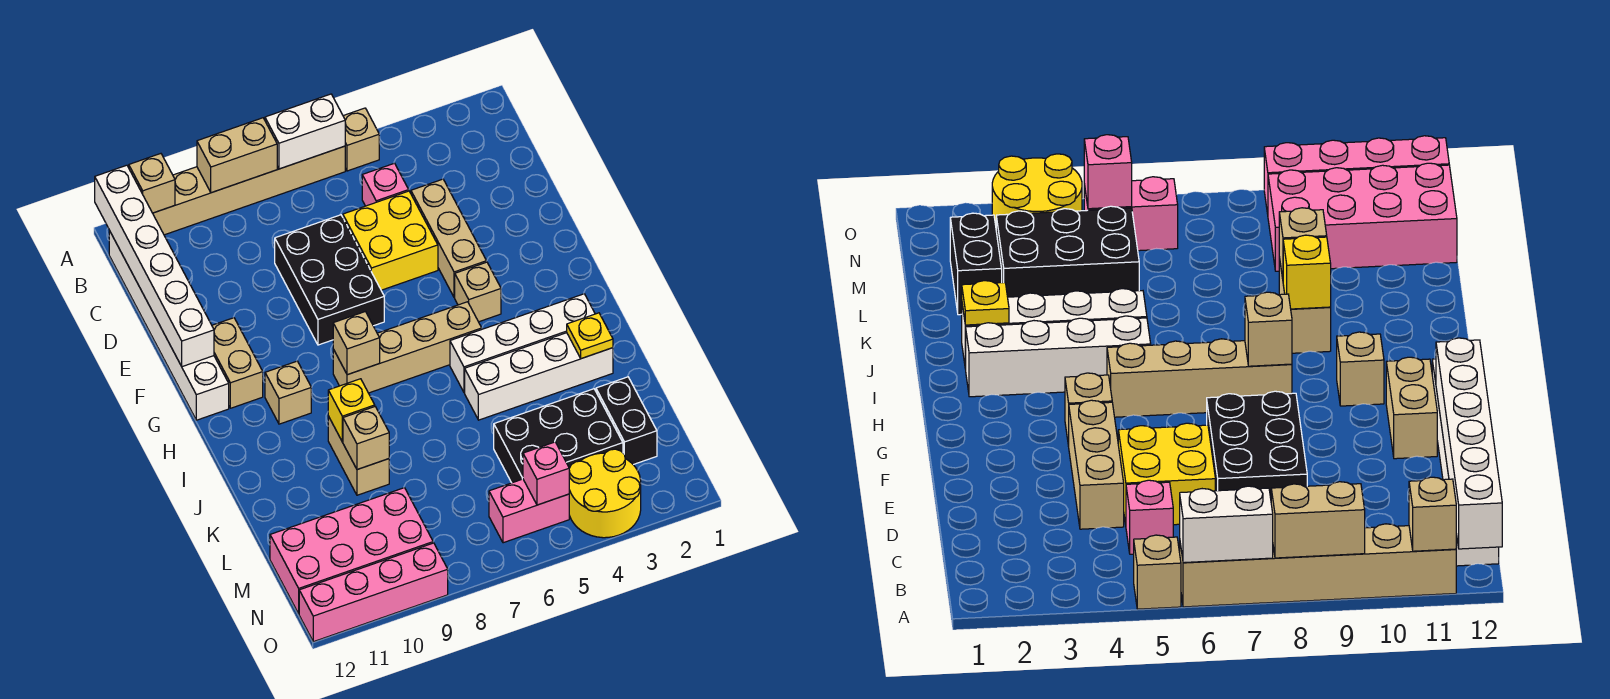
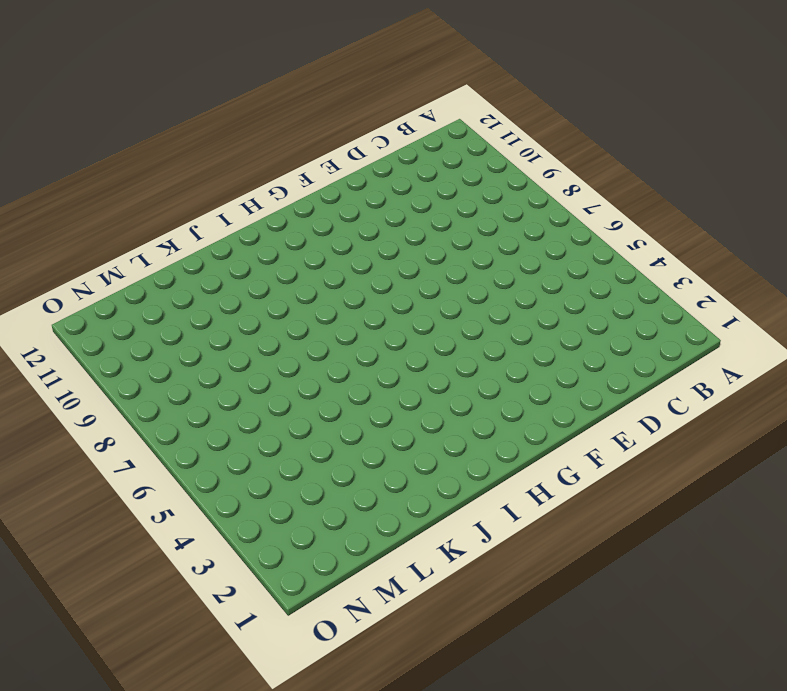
none -> tan 1x1 brick [343,108,379,171]
none -> tan 1x6 brick [153,146,345,235]
none -> white 1x6 brick [109,231,229,420]

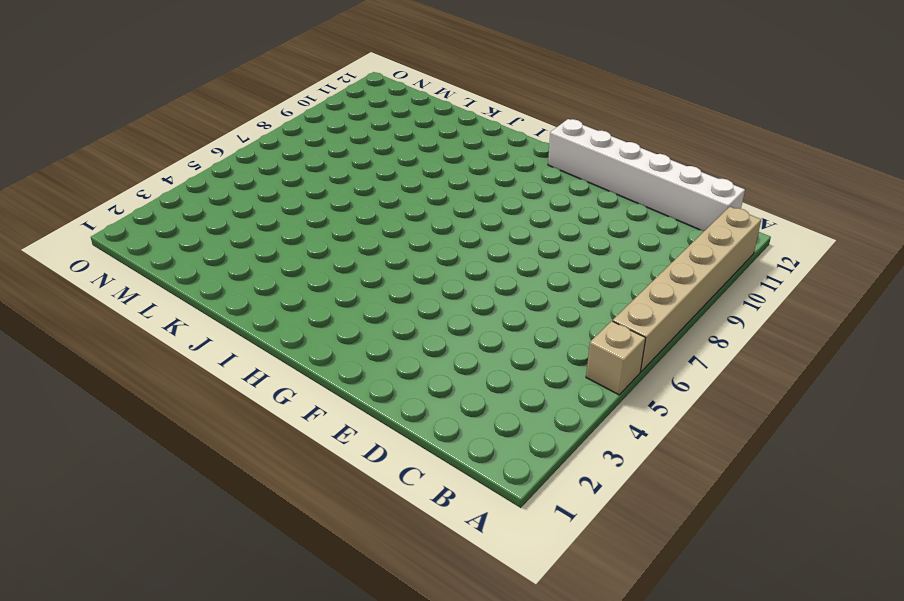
none -> pink 1x1 brick [362,163,409,206]
none -> tan 1x3 brick [411,179,486,298]
none -> yellow 2x2 brick [343,191,438,290]

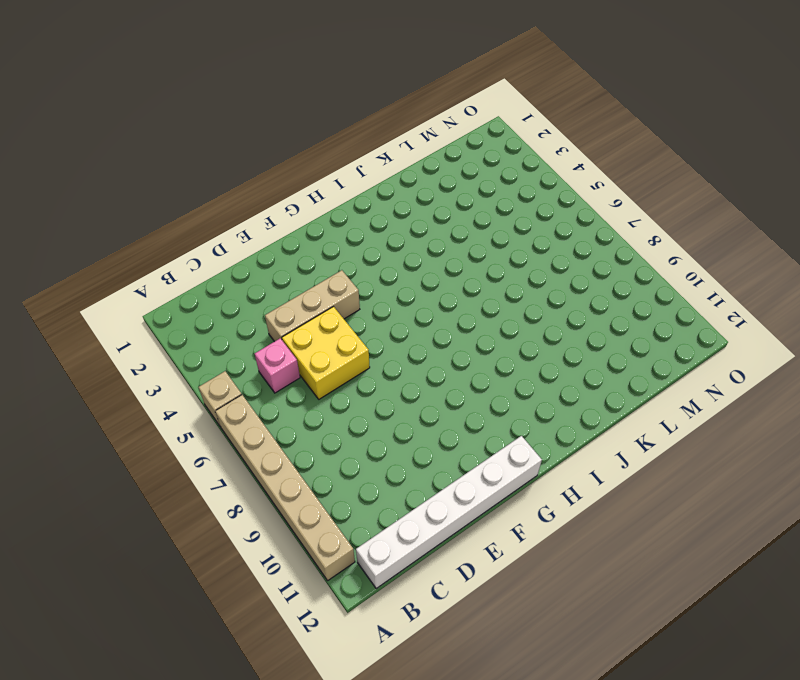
none -> black 2x3 brick [275,215,384,345]
none -> tan 1x2 brick [212,318,263,408]
none -> tan 1x1 brick [455,262,501,322]

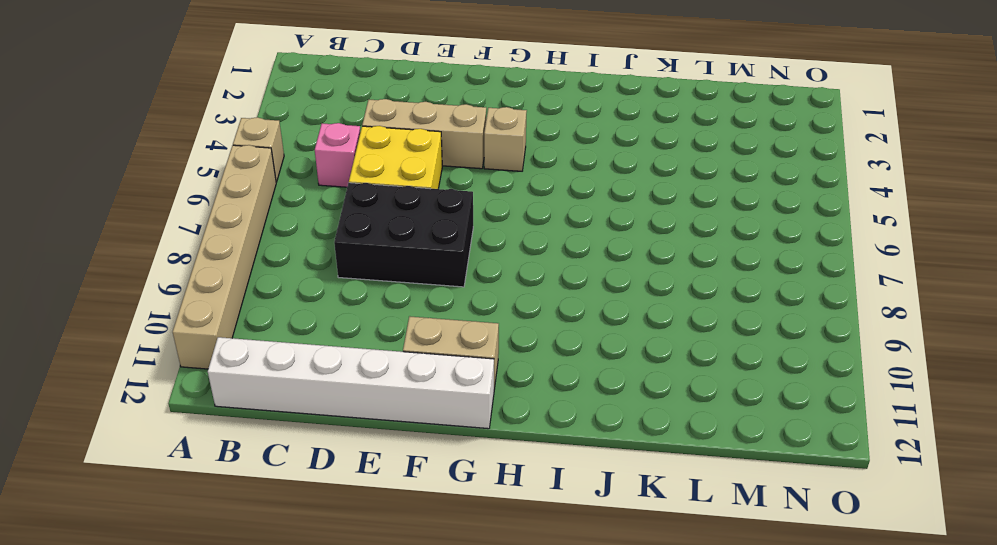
none -> tan 1x4 brick [333,302,482,393]
none -> tan 1x1 brick [265,361,311,424]
none -> white 1x4 brick [450,294,595,392]

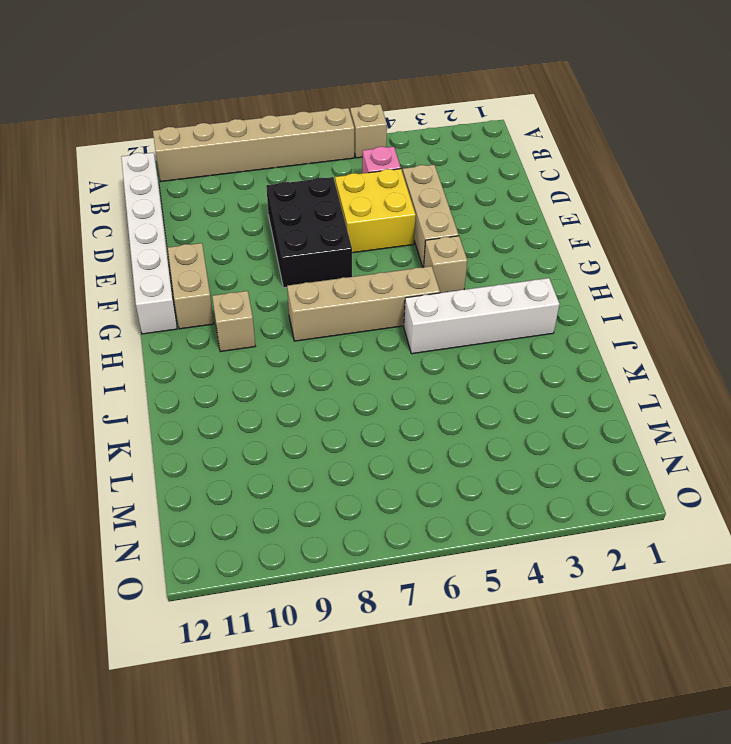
none -> white 1x4 brick [465,333,613,420]
none -> tan 1x2 brick [328,416,389,495]
none -> black 1x2 brick [596,377,657,465]

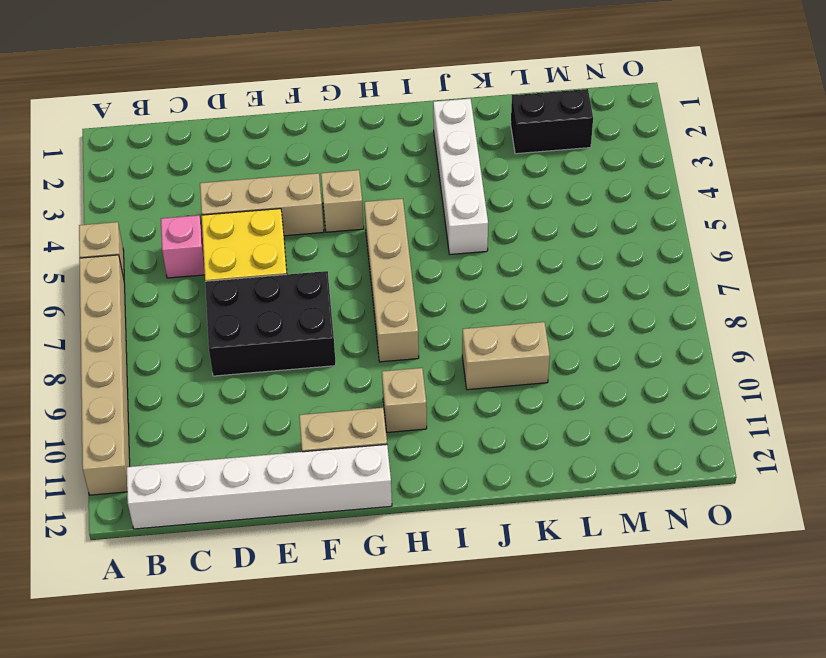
none -> white 1x4 brick [450,294,595,392]
none -> black 2x3 brick [494,389,623,483]
none -> pink 2x4 brick [270,488,433,614]

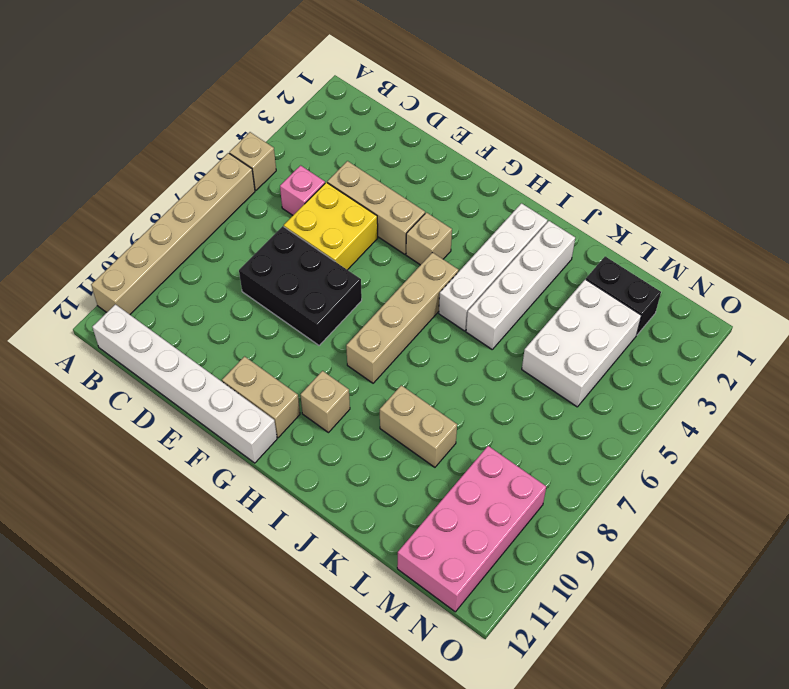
white 2x3 brick [522,279,641,407] -> black 2x3 brick [494,389,623,483]
none -> yellow 2x2 round brick [569,449,641,538]
none -> pink 1x2 brick [489,479,569,543]
none -> pink 1x4 brick [299,543,448,642]

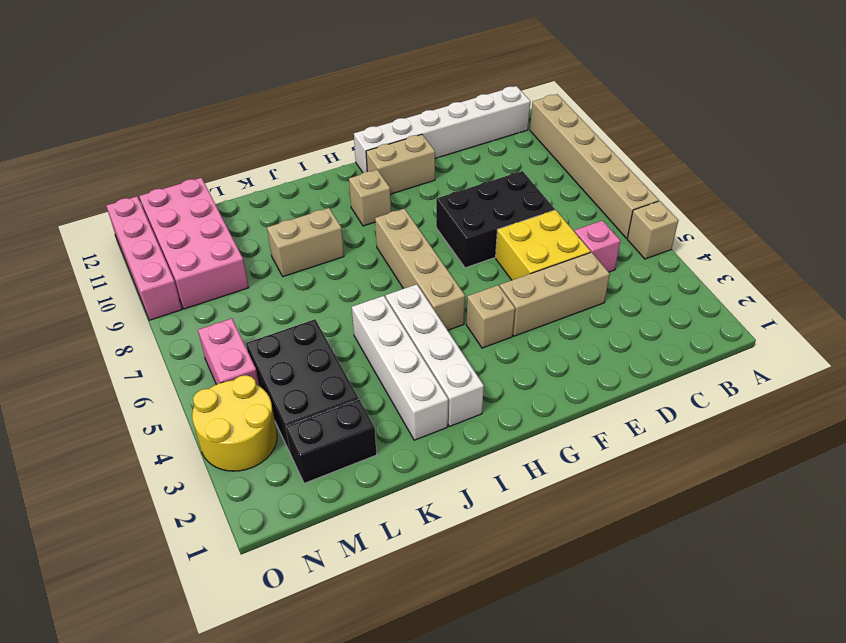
none -> white 1x2 brick [265,94,345,169]
none -> tan 1x2 brick [197,118,277,193]
none -> tan 1x1 brick [129,154,175,213]

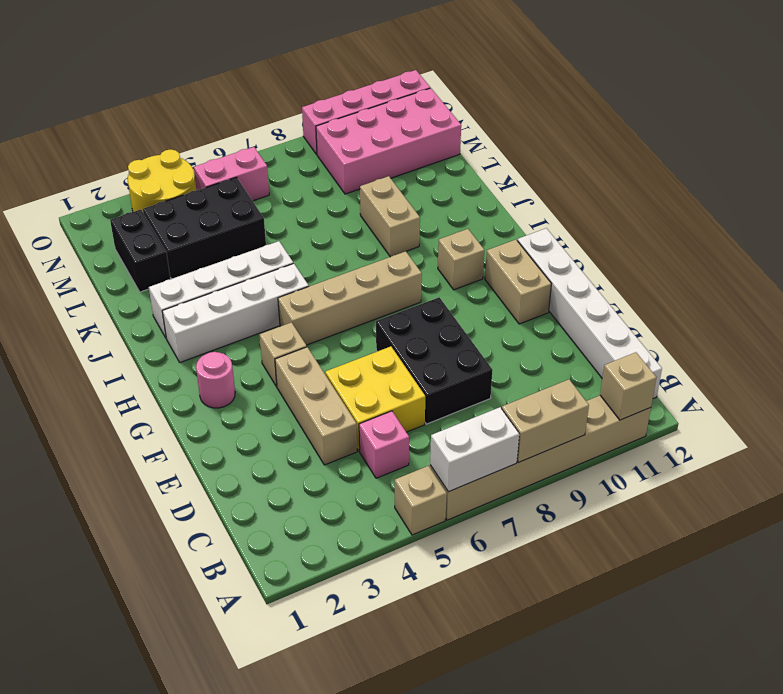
pink 1x1 round brick [196,352,235,408] -> none
none -> white 1x6 brick [95,165,214,367]
none -> tan 1x1 brick [333,312,380,375]
none -> yellow 1x1 plate [567,313,613,359]

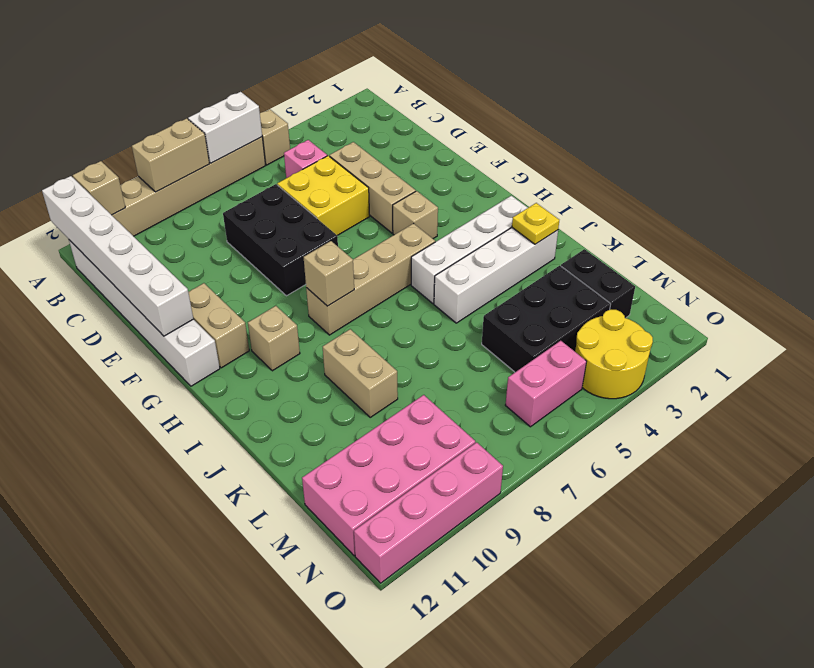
none -> yellow 1x1 brick [328,379,375,442]
none -> tan 1x1 brick [343,407,389,470]
none -> pink 1x1 brick [523,442,569,505]

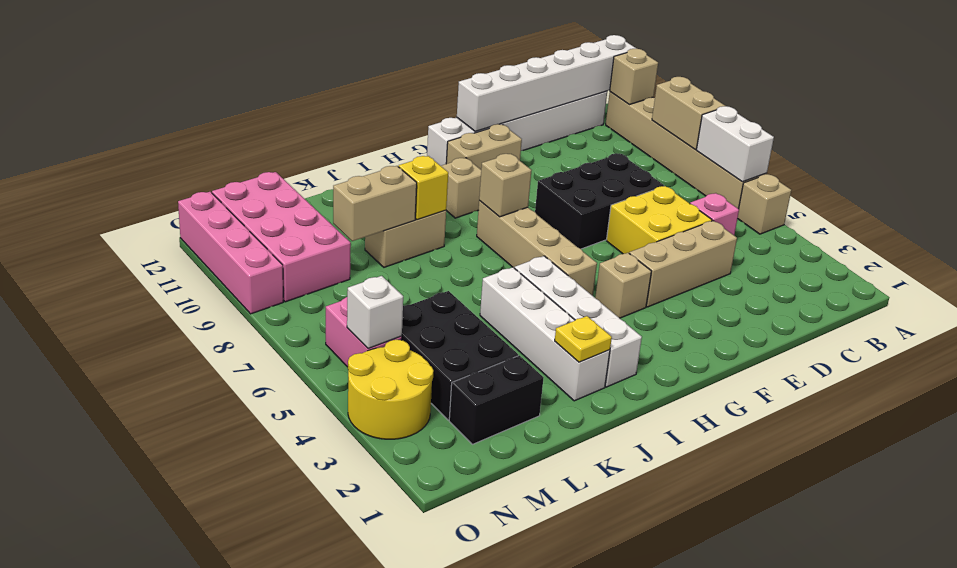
tan 1x2 brick [333,166,417,241] -> tan 1x1 brick [343,407,389,470]
white 1x1 brick [347,276,403,348] -> pink 1x1 brick [523,442,569,505]

